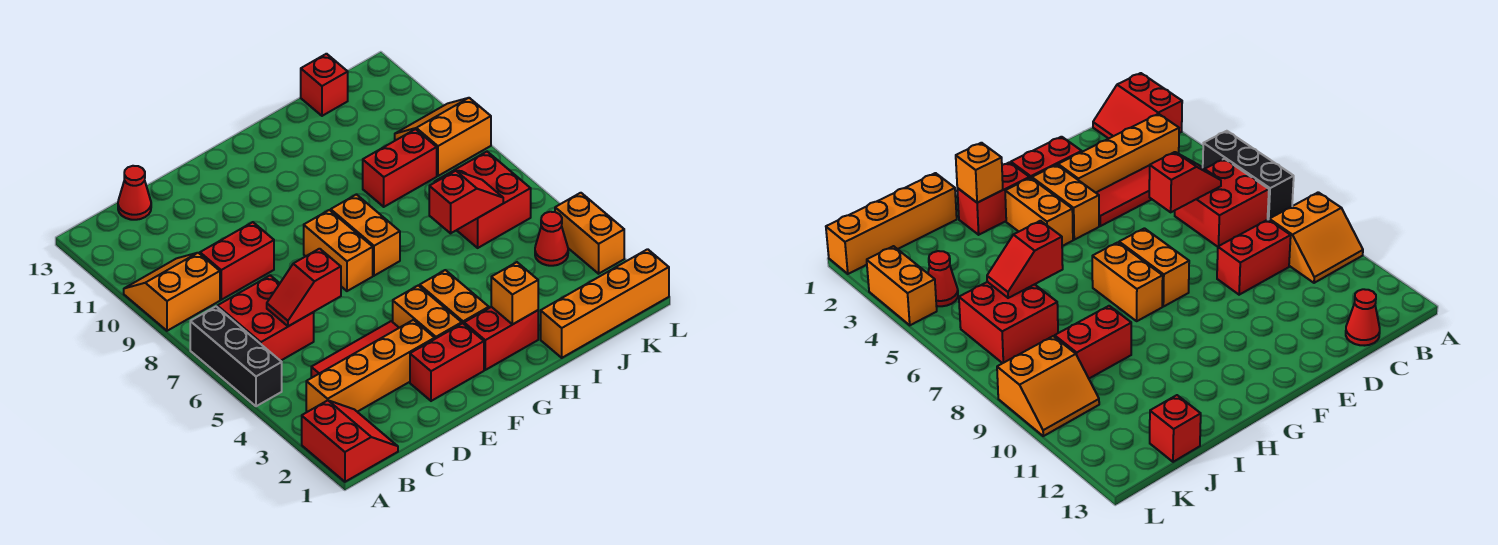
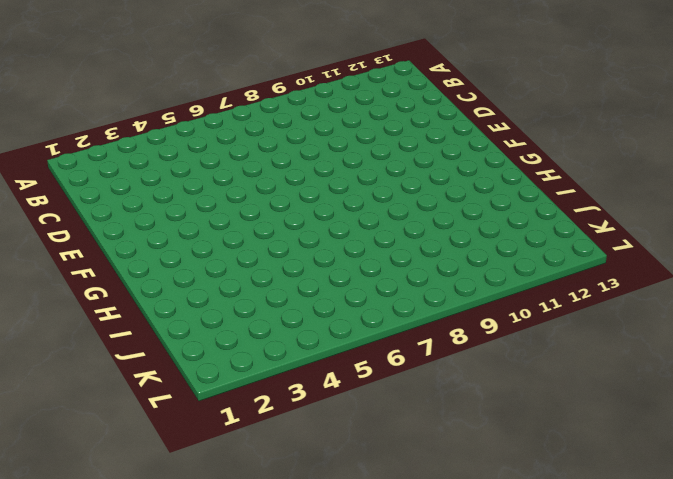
none -> red 2x2 slope [302,400,398,482]
none -> black 1x3 brick [190,306,282,406]
none -> orange 2x2 slope [124,253,220,331]

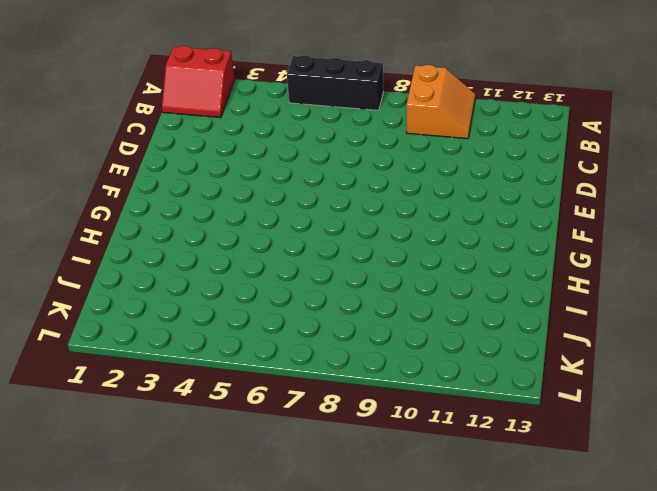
none -> orange 1x4 brick [306,320,435,412]
none -> red 2x2 brick [217,275,314,361]
none -> red 1x3 tile [311,321,399,377]

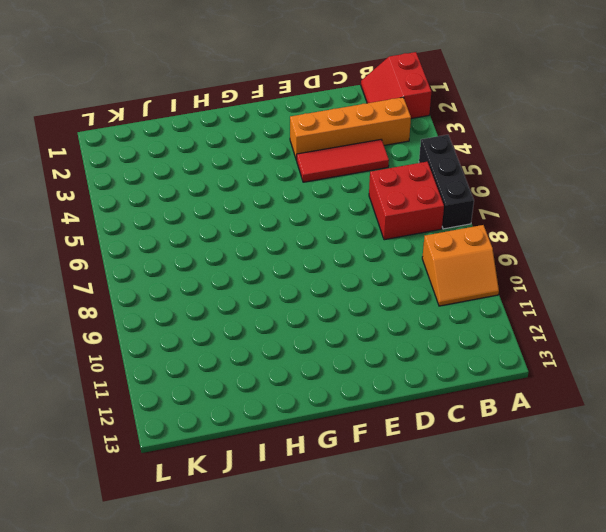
none -> red 1x2 brick [200,222,274,300]
none -> red 1x1 cone [118,166,151,220]
none -> red 1x2 brick [410,323,484,401]

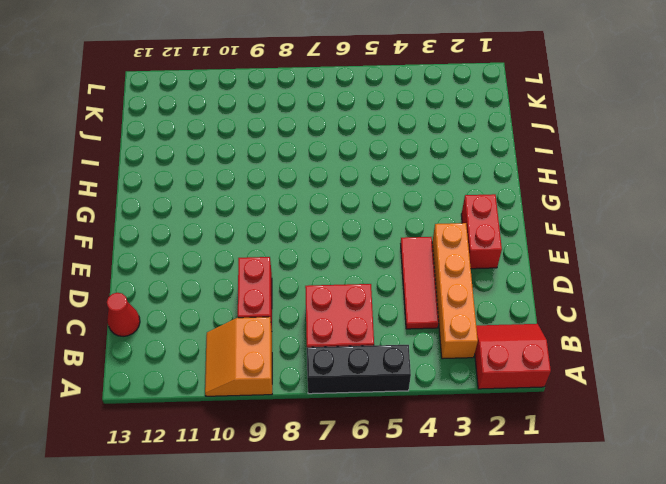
none -> orange 1x2 brick [393,285,462,339]
none -> orange 1x2 brick [304,210,373,291]
none -> red 1x2 brick [464,307,538,370]

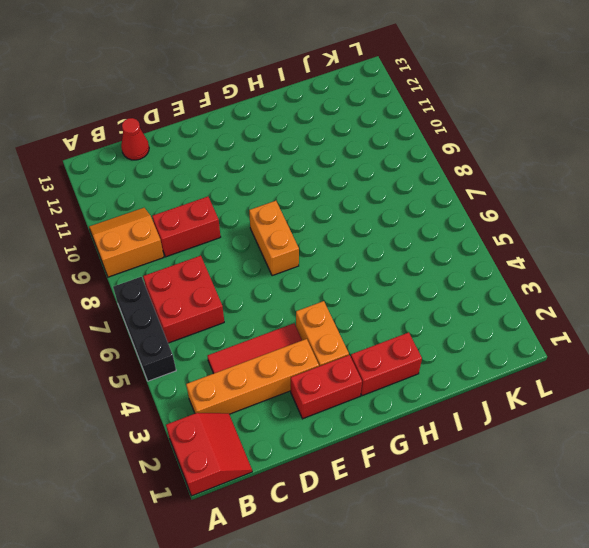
none -> orange 1x2 brick [420,270,489,324]
none -> orange 1x2 brick [331,194,400,276]
none -> orange 1x4 brick [541,249,669,358]

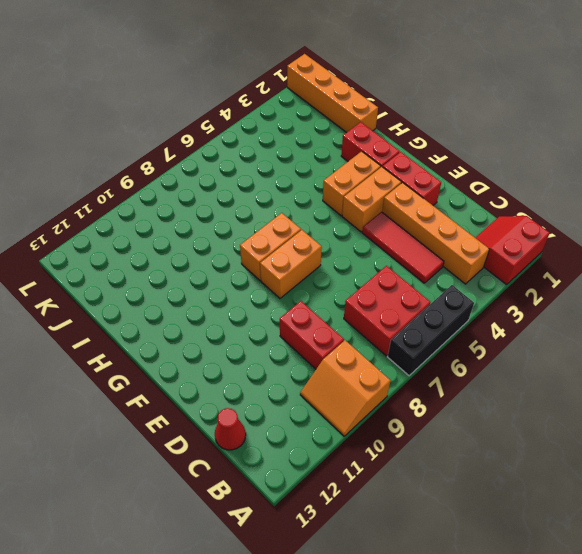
none -> red 1x2 brick [363,129,437,207]
none -> red 2x2 brick [434,152,531,248]
none -> red 1x1 brick [301,54,348,116]

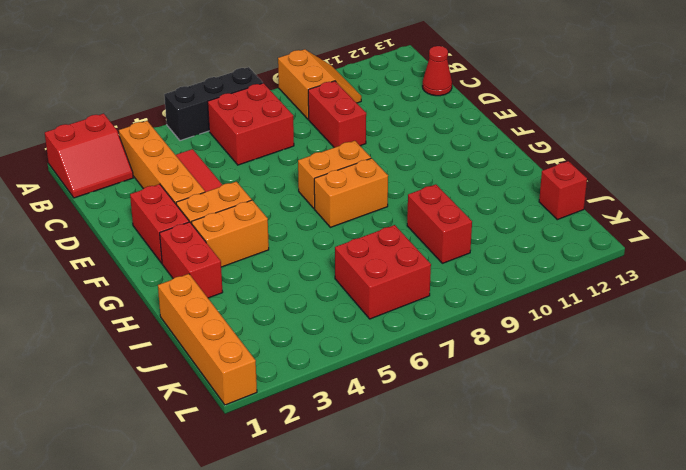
none -> red 1x1 cone [535,212,568,266]
none -> orange 2x2 slope [395,98,491,176]
none -> orange 1x2 brick [555,193,624,274]

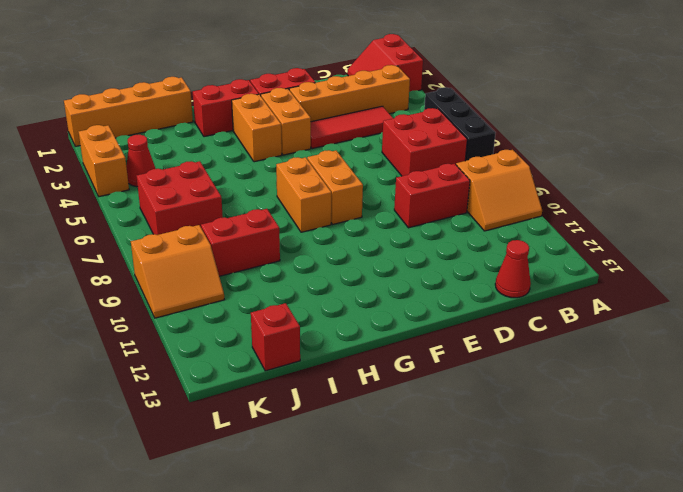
none -> red 1x2 slope [267,249,341,326]
none -> orange 1x1 brick [491,262,538,325]
none -> red 1x2 slope [429,171,503,233]

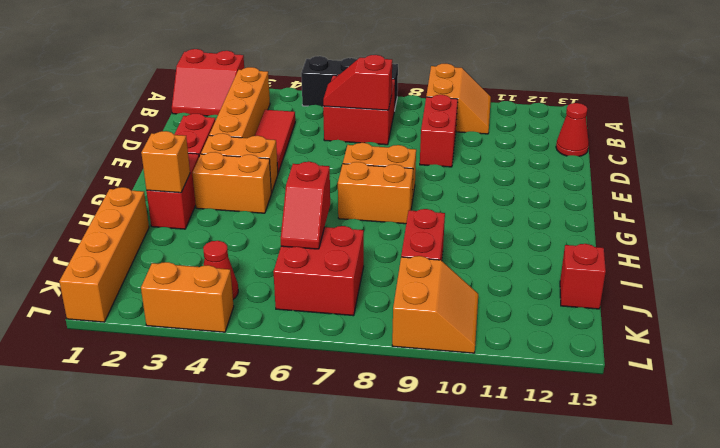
red 1x2 slope [323,55,392,110] -> red 1x2 slope turned to [267,249,341,326]

